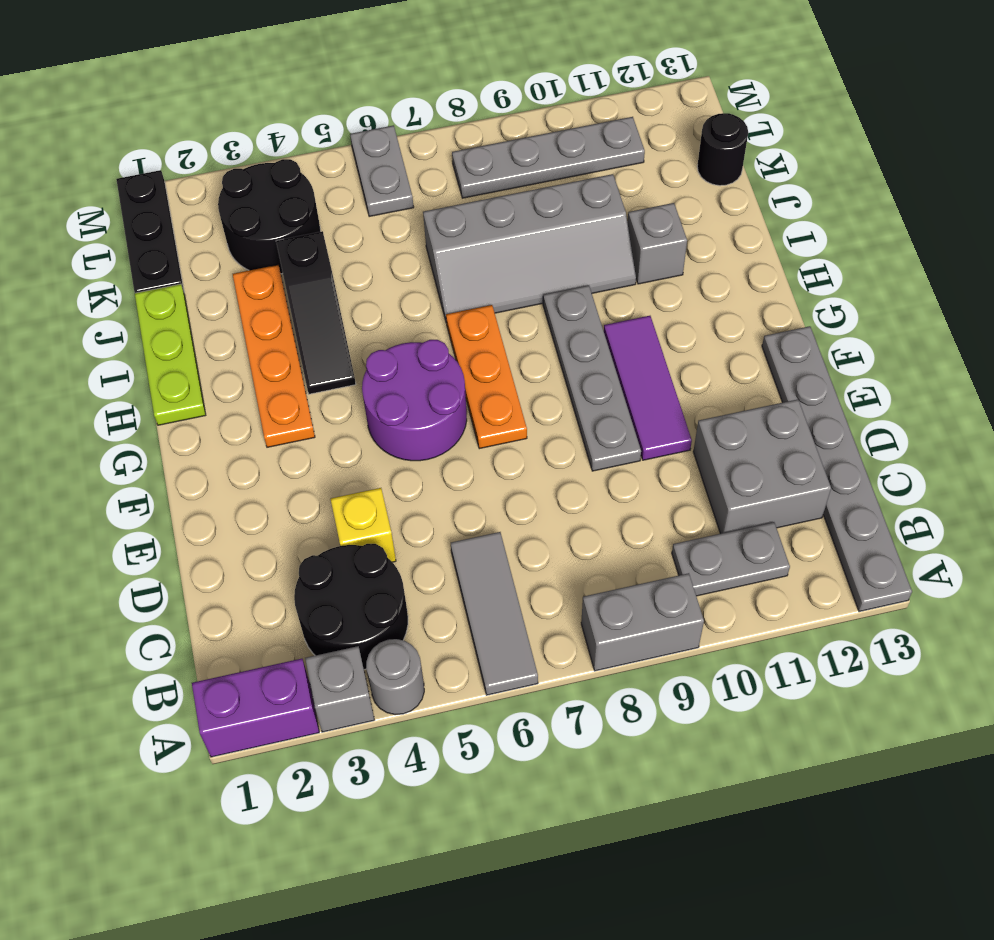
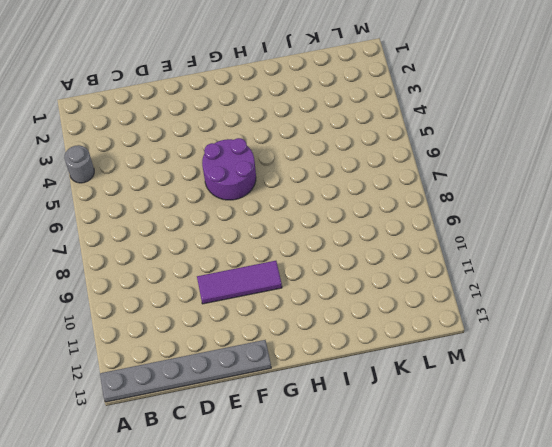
none -> purple 1x2 brick [192,659,319,757]
none -> grey 1x1 brick [305,646,374,732]
none -> grey 1x3 tile [451,532,538,695]

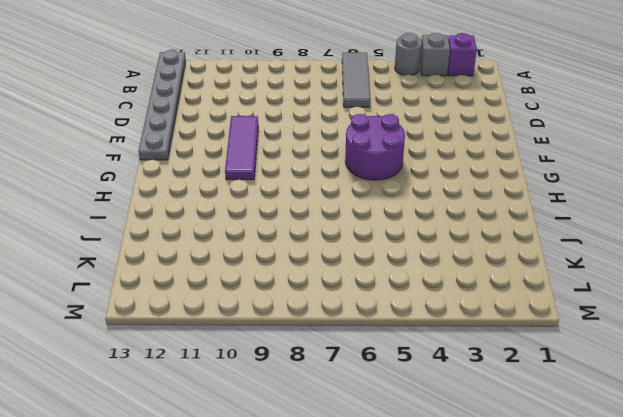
purple 1x1 brick [447,33,477,76] -> purple 1x2 brick [192,659,319,757]
none -> grey 1x2 brick [581,573,704,671]
none -> black 2x2 round brick [294,544,408,670]
none -> grey 1x2 plate [672,522,790,596]

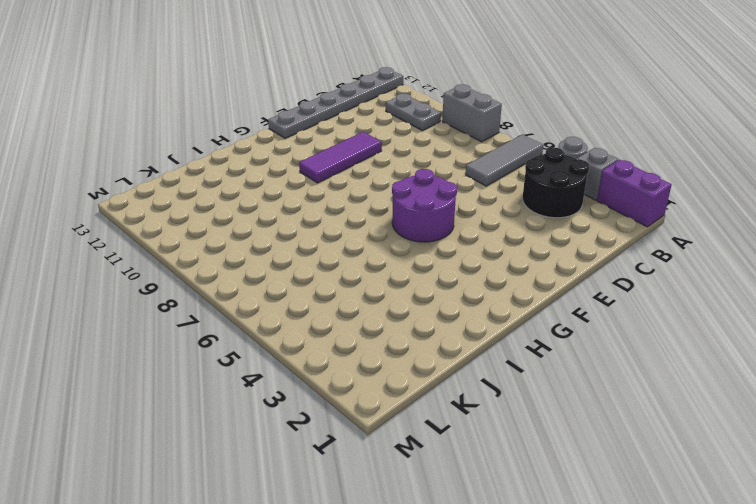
none -> grey 2x2 brick [693,399,831,534]
none -> yellow 1x1 brick [331,488,396,562]
none -> grey 1x4 plate [543,285,641,471]

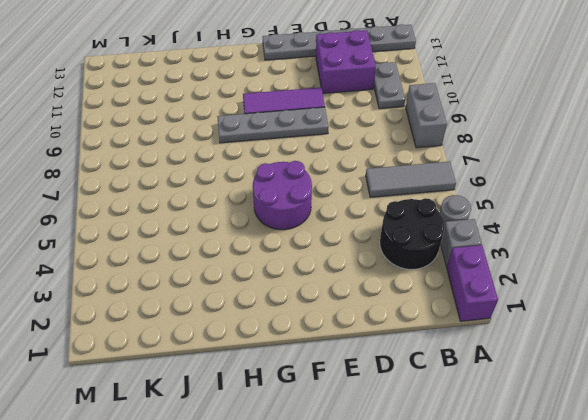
purple 2x2 brick [316,30,376,93] -> grey 2x2 brick [693,399,831,534]
none -> yellow 1x1 brick [331,488,396,562]
none -> orange 1x3 plate [446,305,527,449]
none -> orange 1x4 plate [233,265,315,447]

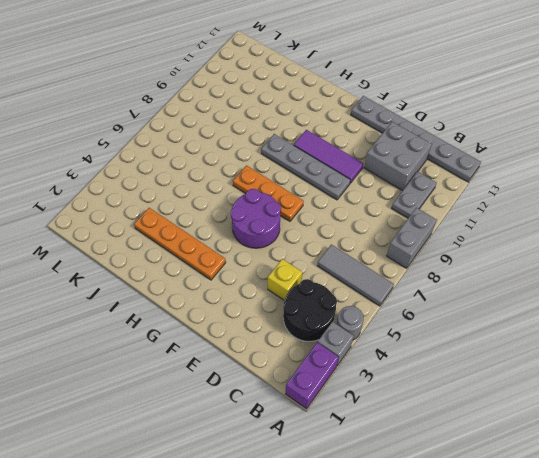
none -> lime 1x3 plate [135,284,206,425]
none -> black 1x3 slope [276,231,356,394]
none -> grey 2x4 slope [423,174,636,323]

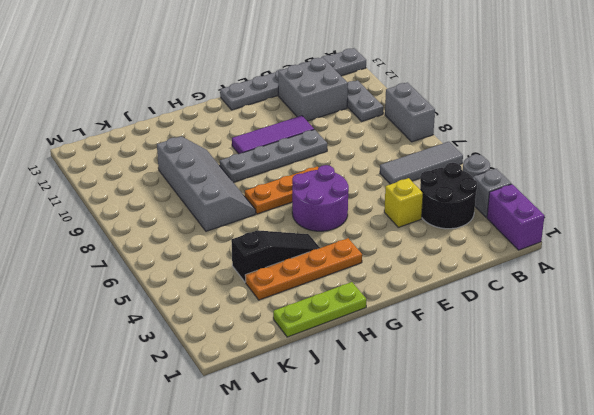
none -> grey 1x1 brick [627,203,687,284]
none -> black 1x3 plate [116,170,184,293]
none -> black 2x2 round brick [218,159,321,274]

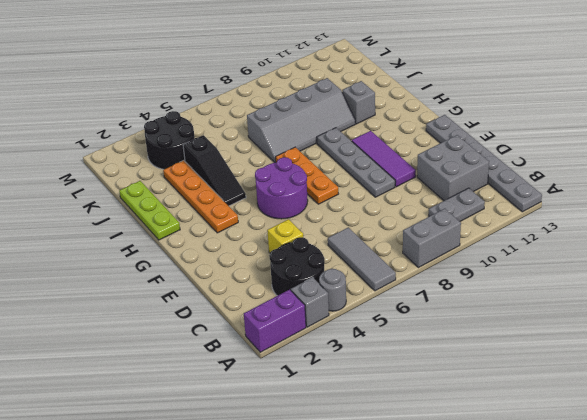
none -> black 1x3 plate [116,170,184,293]
none -> black 1x1 round brick [697,113,748,186]
none -> grey 1x2 plate [350,125,414,217]

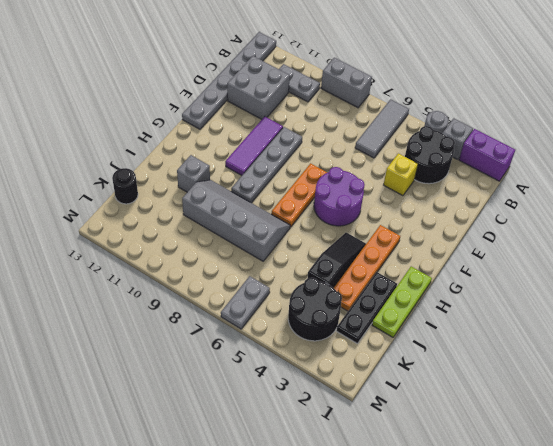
black 1x3 plate [336,272,397,344] -> black 1x3 plate moved to [116,170,184,293]
none -> grey 1x4 plate [452,117,645,198]

